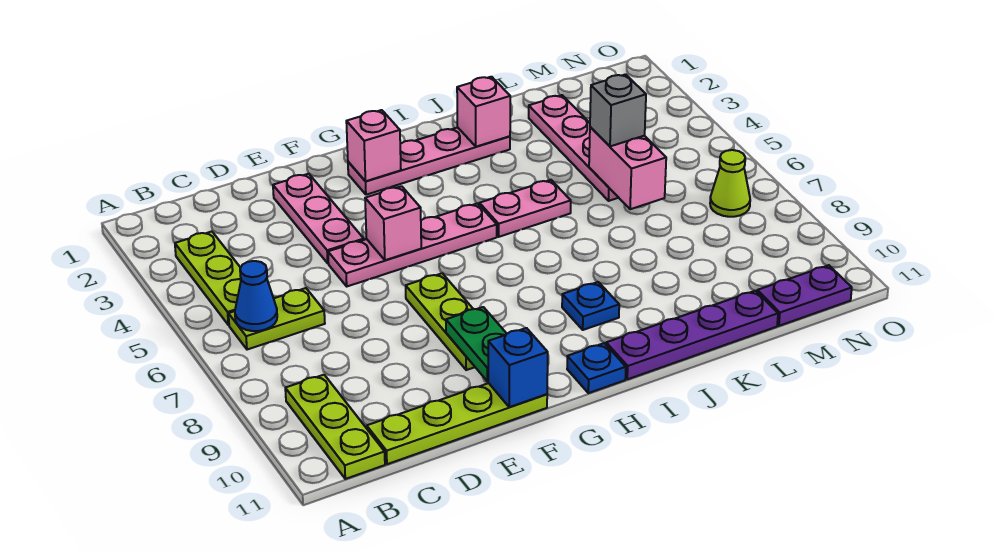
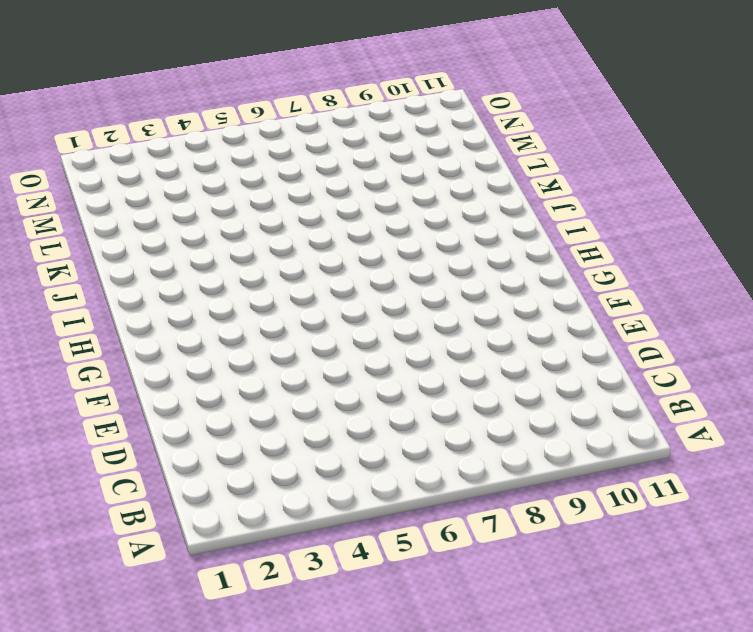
none -> lime 1x3 plate [175,231,241,325]
none -> lime 1x2 plate [228,288,325,350]
none -> lime 1x3 plate [285,375,385,479]

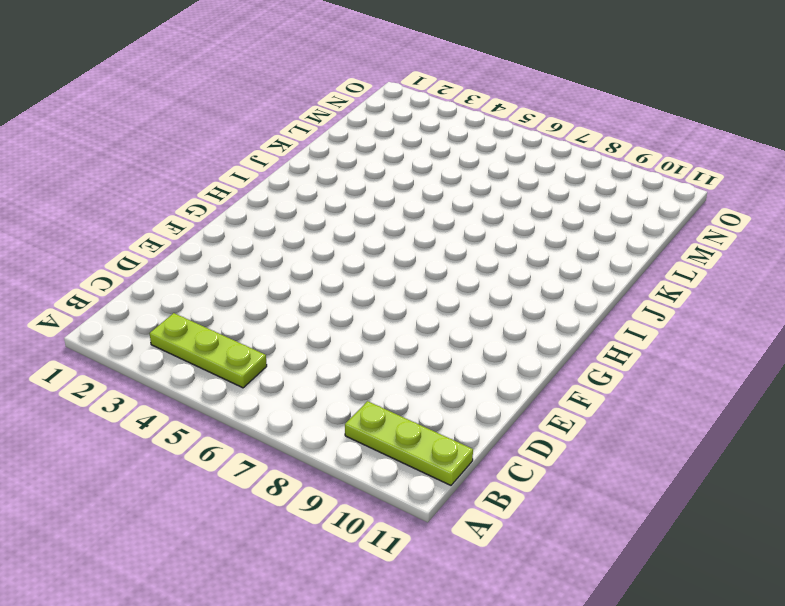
none -> lime 1x2 plate [228,288,325,350]
none -> lime 1x4 plate [367,383,547,464]
none -> pink 1x3 plate [273,174,364,263]

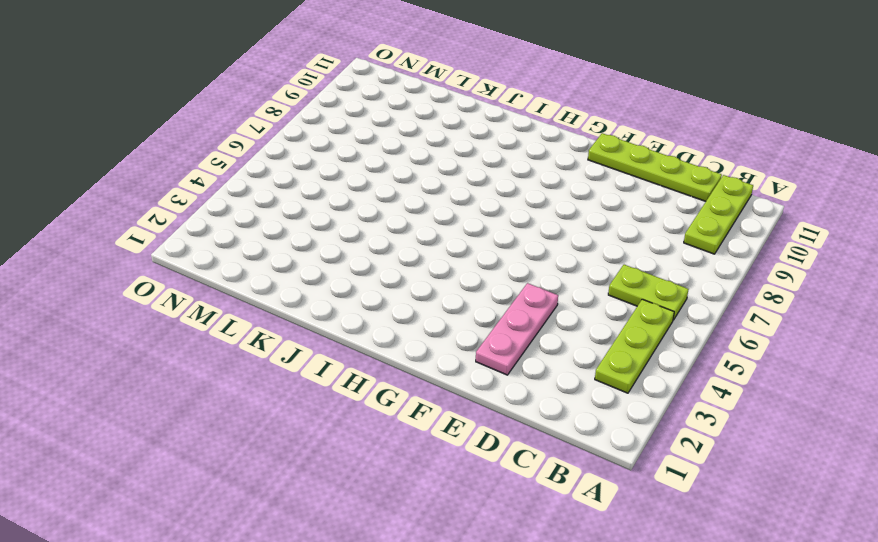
none -> pink 1x4 plate [328,203,497,286]
none -> lime 1x3 plate [406,273,475,370]
none -> pink 1x4 plate [348,127,510,195]

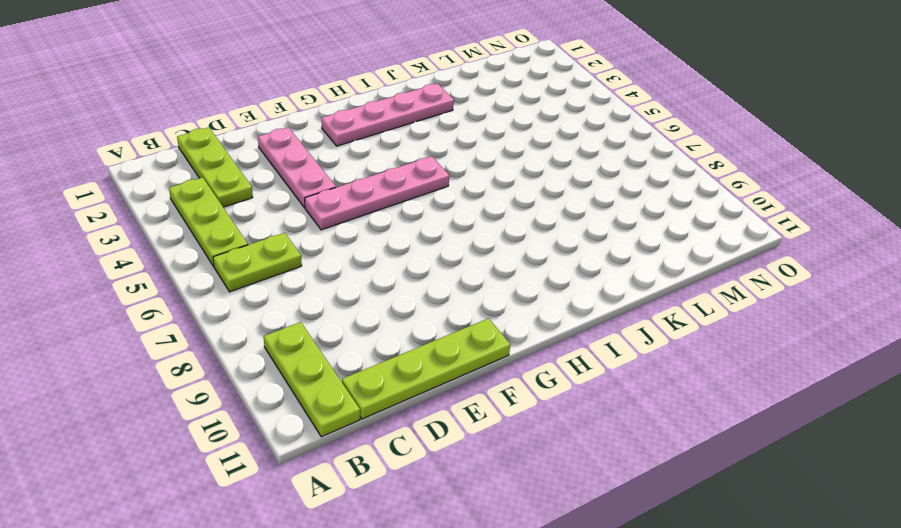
lime 1x3 plate [177,127,253,207] -> lime 1x3 plate moved to [406,273,475,370]
none -> blue 1x1 plate [567,343,626,393]
none -> pink 1x2 plate [479,180,571,237]
none -> blue 1x1 plate [562,282,619,330]

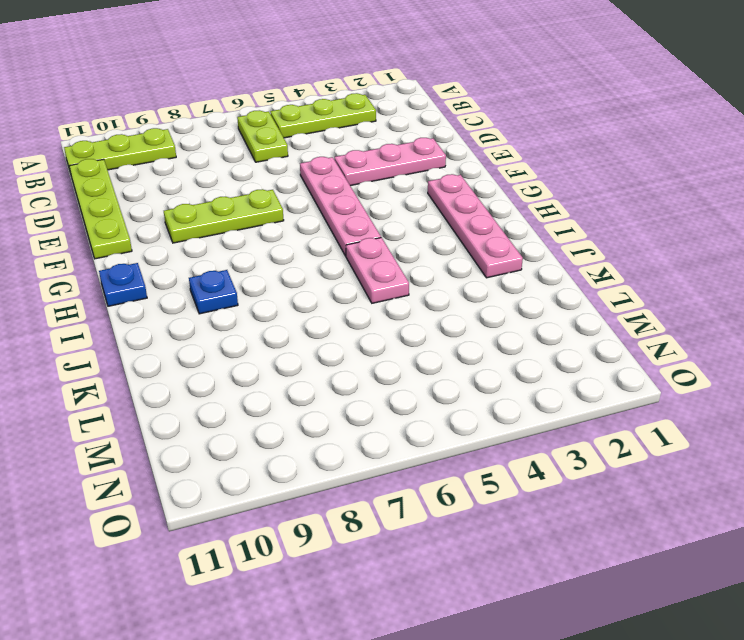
none -> purple 1x4 plate [606,291,778,379]
none -> pink 1x4 plate [529,95,619,201]
none -> purple 1x2 plate [757,265,852,326]

